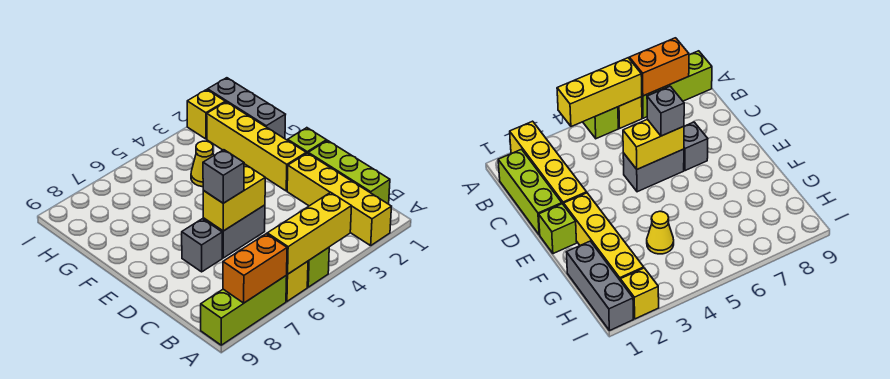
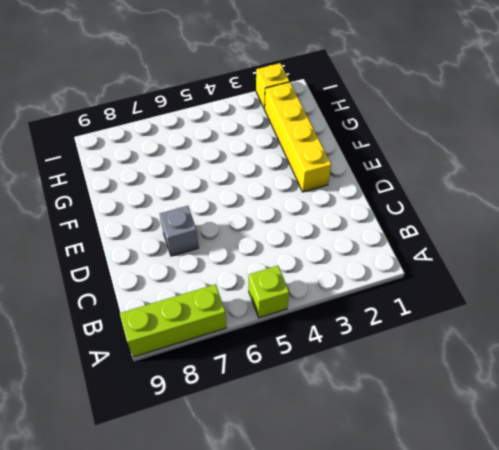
none -> yellow 1x4 brick [287,153,391,246]
none -> yellow 1x1 brick [286,261,308,301]
none -> lime 1x3 brick [308,141,390,204]

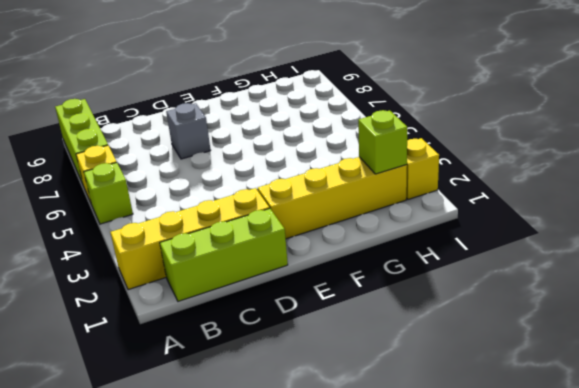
lime 1x1 brick [358,110,407,174] -> lime 1x1 brick moved to [288,128,326,153]
none -> grey 1x2 brick [203,205,265,258]
none -> grey 1x3 brick [208,78,286,139]
none -> yellow 1x1 cone [191,141,214,187]

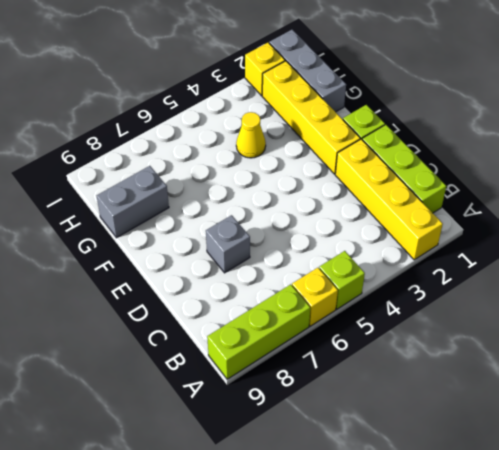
grey 1x2 brick [97,166,169,238] -> grey 1x2 brick moved to [203,205,265,258]
none -> yellow 1x3 brick [267,192,351,274]
none -> orange 1x2 brick [223,234,287,303]
none -> yellow 1x2 brick [203,164,265,231]

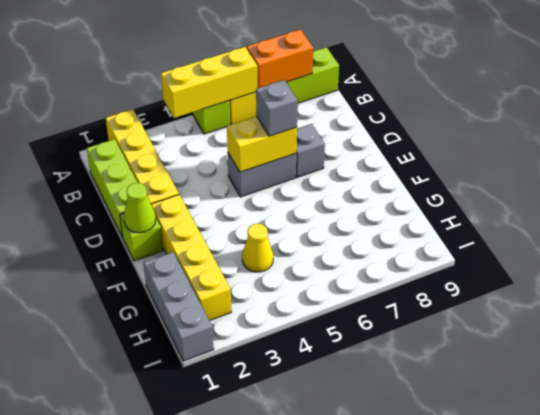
lime 1x1 cone [124,183,156,233] -> none
none -> yellow 1x1 brick [187,90,225,139]

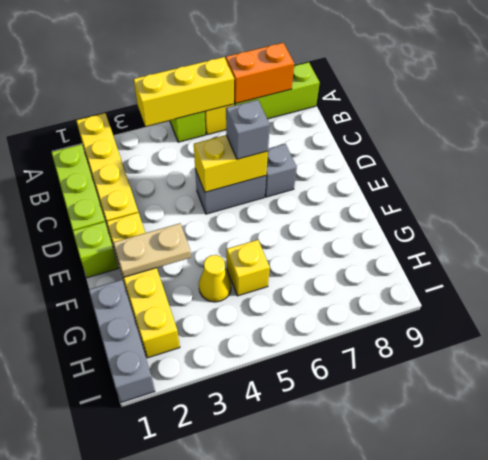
tan 1x2 plate [113,223,191,277] -> none
yellow 1x1 brick [227,240,270,296] -> yellow 1x1 brick moved to [187,90,225,139]

